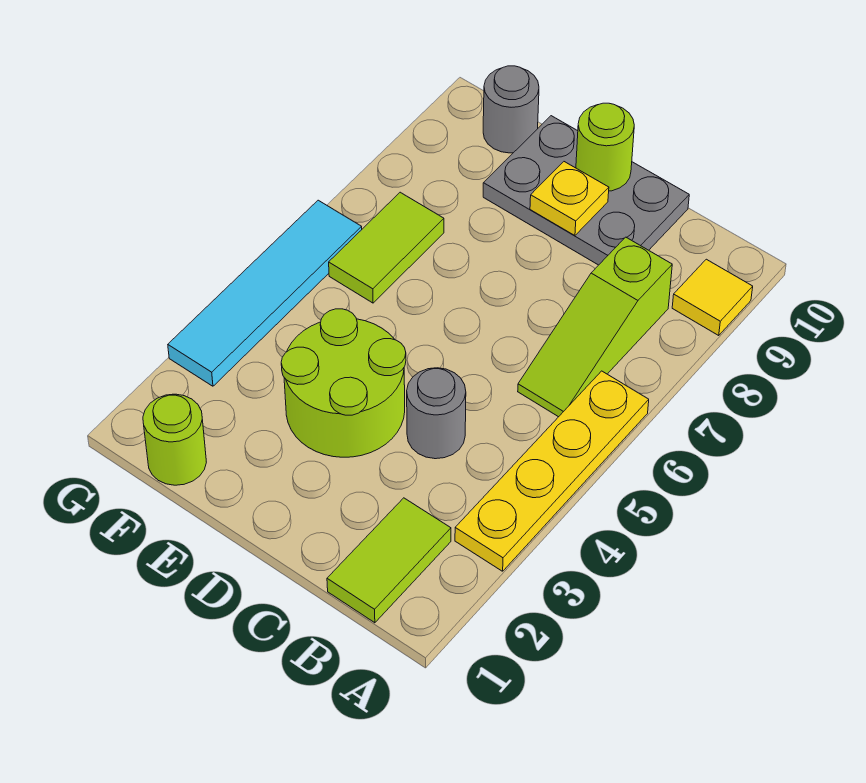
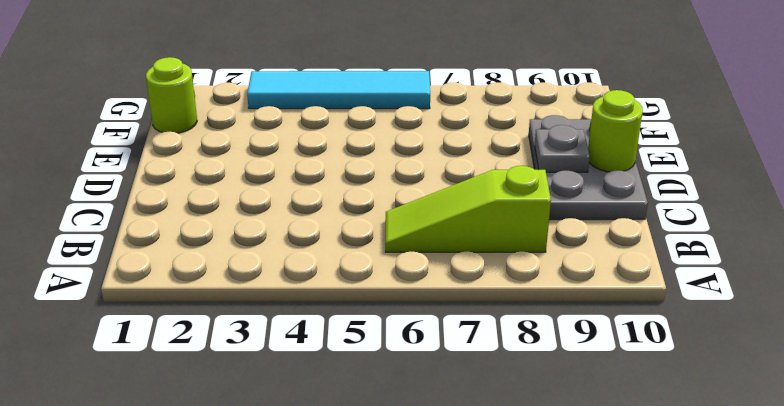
grey 1x1 plate [535,125,590,172] -> yellow 1x1 plate [530,162,609,236]
none -> yellow 1x4 plate [455,371,649,571]
none -> yellow 1x1 tile [672,259,753,335]
none -> lime 1x2 tile [327,498,451,623]

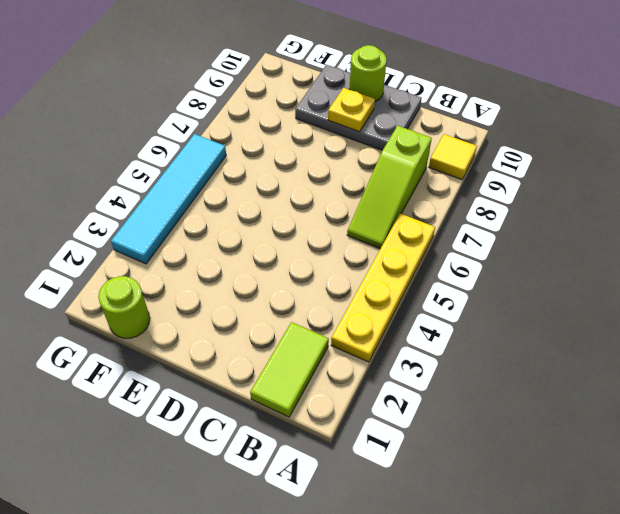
none -> grey 1x1 round brick [407,368,466,459]
none -> lime 2x2 round brick [281,309,406,457]
none -> lime 1x2 tile [329,192,444,303]

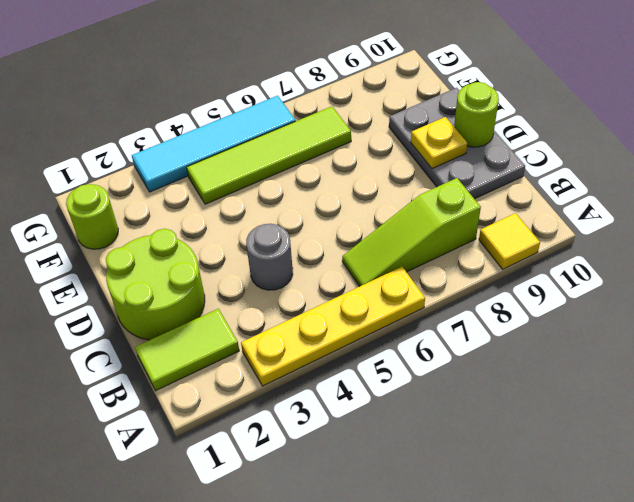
lime 2x2 round brick [106,229,205,340] -> lime 2x2 round brick moved to [281,309,406,457]
lime 1x4 tile [187,106,351,204] -> lime 1x2 tile [329,192,444,303]
none -> grey 1x1 round brick [483,66,539,153]

